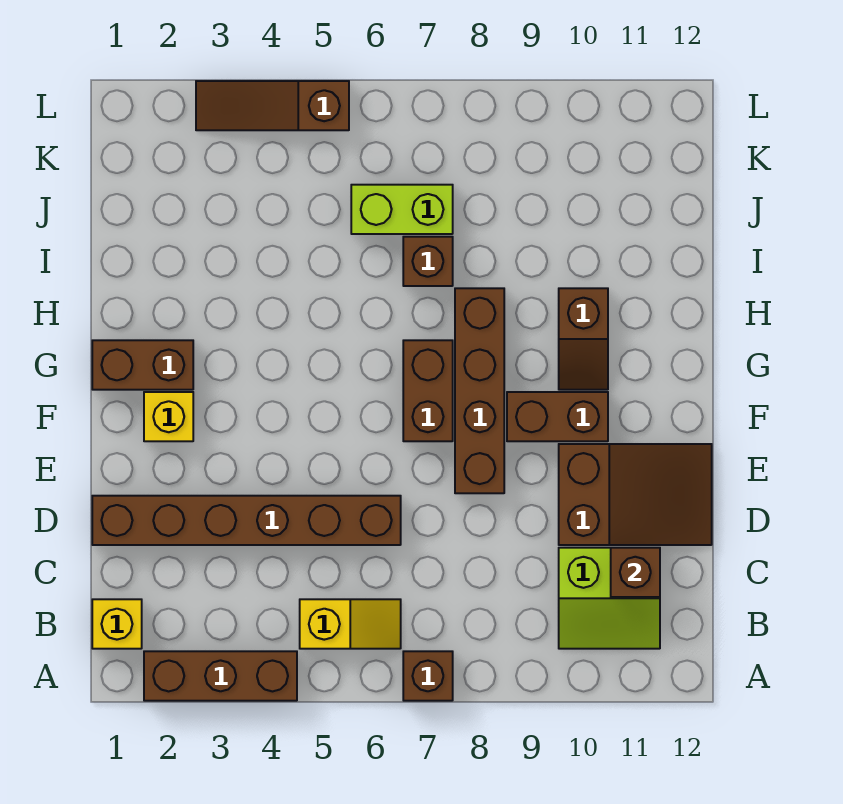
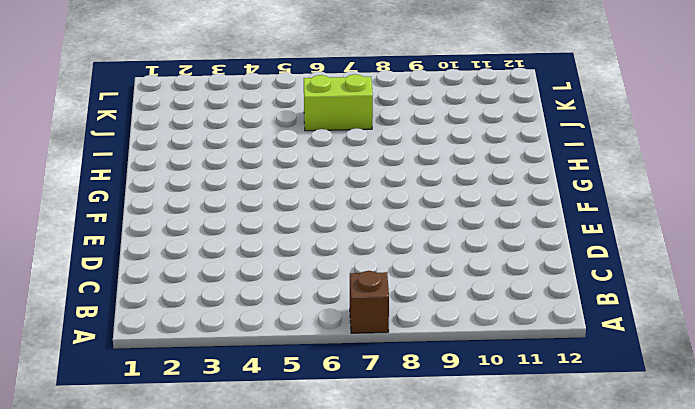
none -> brown 1x3 brick [144,651,297,701]
none -> yellow 1x1 brick [92,599,142,649]
none -> yellow 1x2 slope [300,599,401,649]

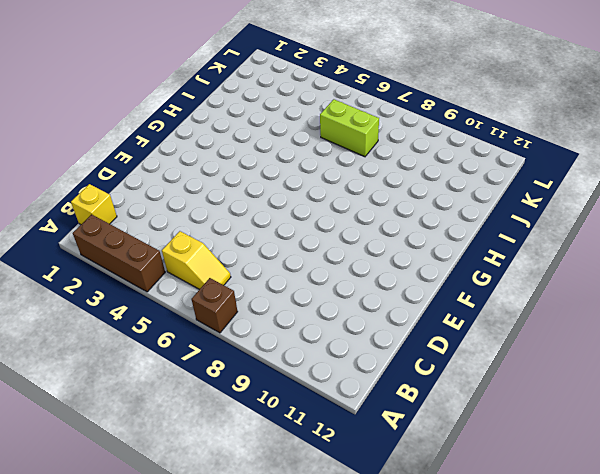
none -> lime 2x2 slope [559,548,660,649]
none -> brown 1x6 brick [92,496,401,545]
none -> brown 2x3 slope [559,444,712,545]

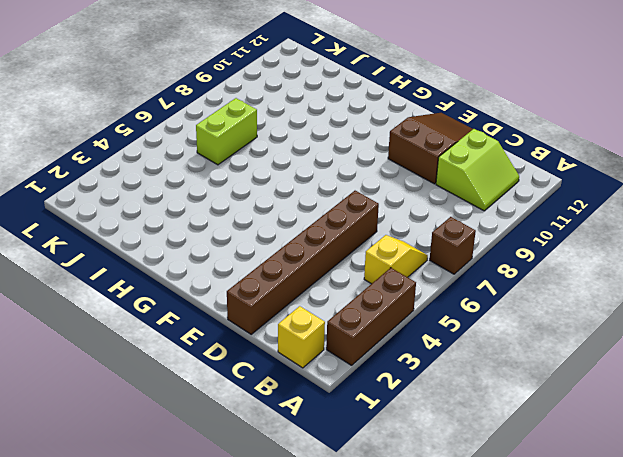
none -> brown 1x4 brick [455,288,504,493]
none -> yellow 1x1 brick [144,392,193,441]
none -> brown 1x2 brick [403,340,453,441]

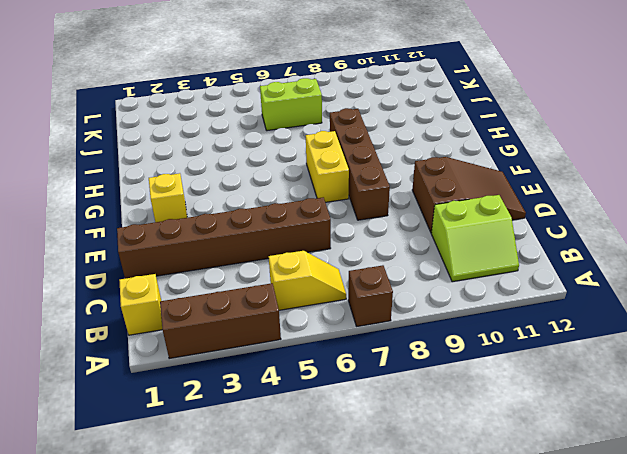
yellow 1x2 brick [306,131,349,202] -> brown 1x2 brick [403,340,453,441]
none -> brown 1x2 brick [507,392,608,441]
none -> brown 1x2 brick [92,340,193,390]
none -> brown 1x2 slope [559,288,608,390]

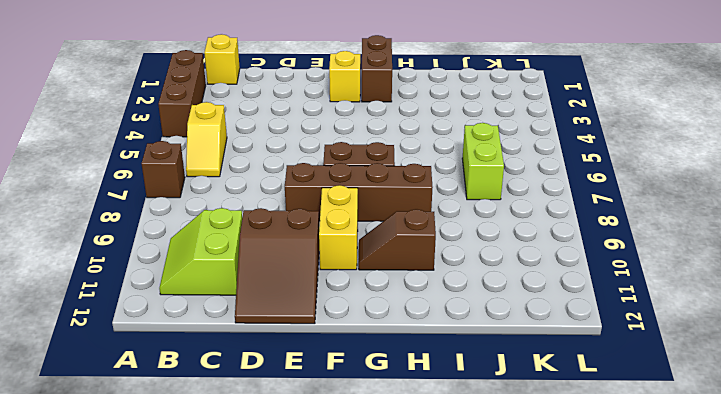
yellow 1x2 brick [319,185,358,270] -> brown 1x2 brick [507,392,608,441]
none -> brown 1x6 brick [92,496,401,545]
none -> brown 1x1 brick [403,237,453,286]
none -> brown 1x3 slope [196,81,349,130]

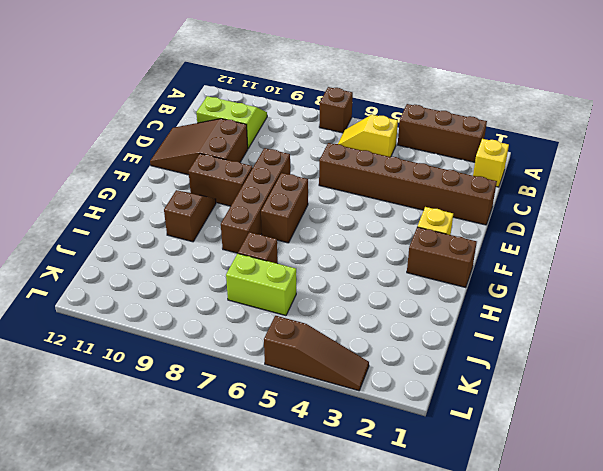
none -> brown 1x1 brick [611,548,660,597]

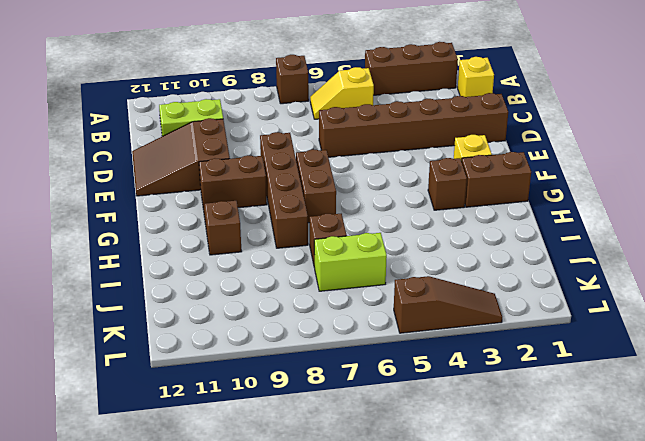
brown 1x1 brick [428,158,467,210] -> brown 1x1 brick moved to [611,548,660,597]

